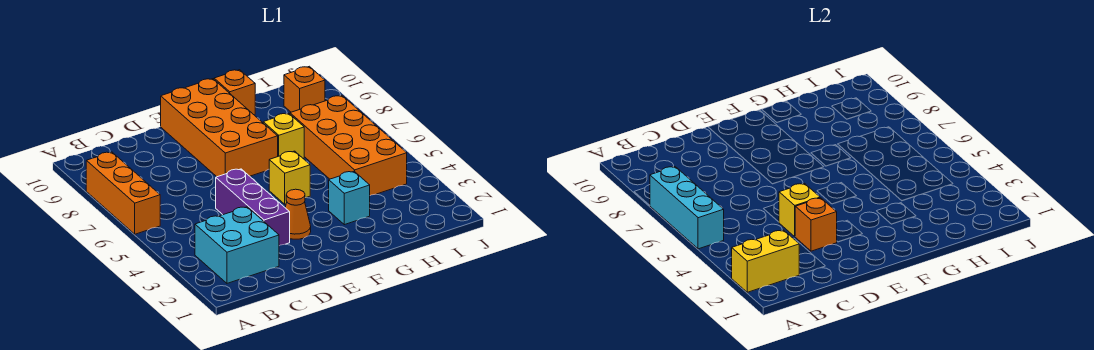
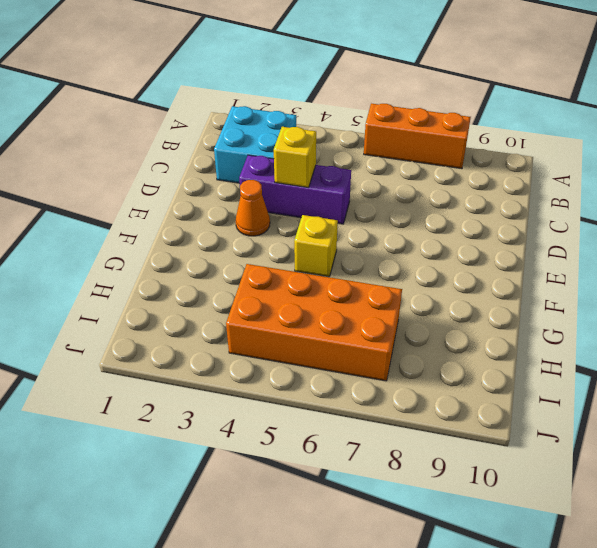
none -> orange 2x4 brick [161,79,278,177]
none -> cyan 1x1 brick [329,171,370,225]
none -> yellow 1x1 brick [263,113,304,158]

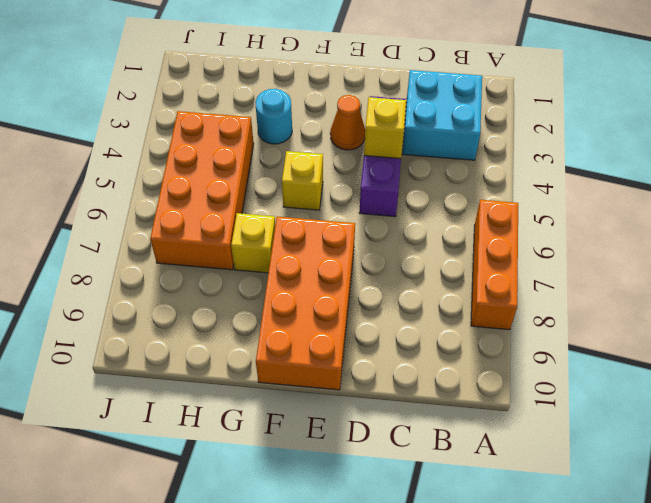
cyan 1x1 round brick [255,89,292,144] -> cyan 1x1 brick [329,171,370,225]
none -> orange 1x1 brick [214,70,255,115]
none -> orange 1x1 brick [284,66,325,112]
none -> yellow 1x2 brick [732,230,799,292]

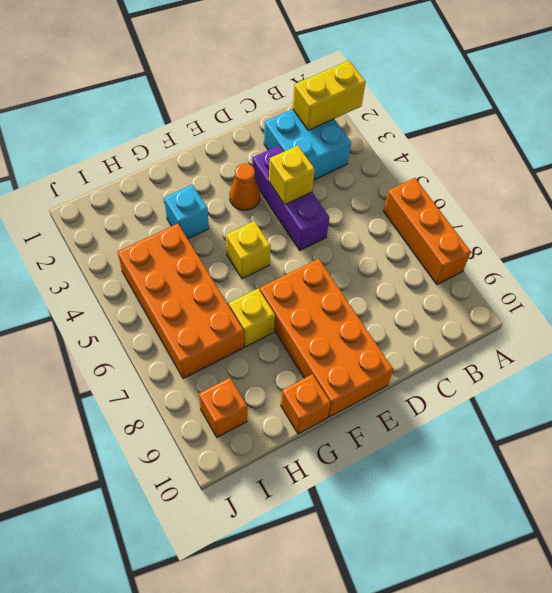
none -> cyan 1x3 brick [650,167,724,249]
none -> orange 1x1 brick [795,198,837,251]

